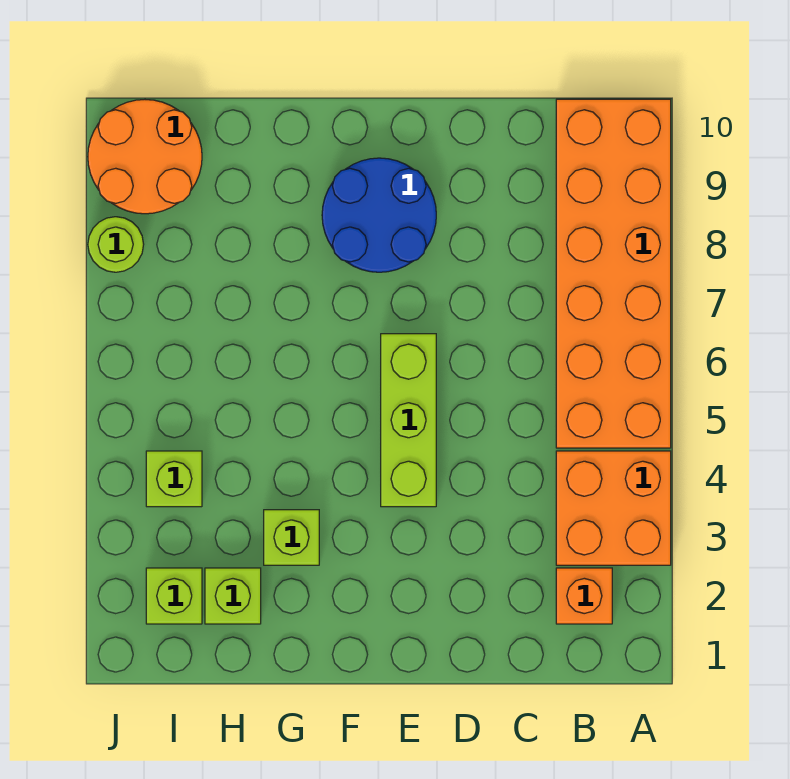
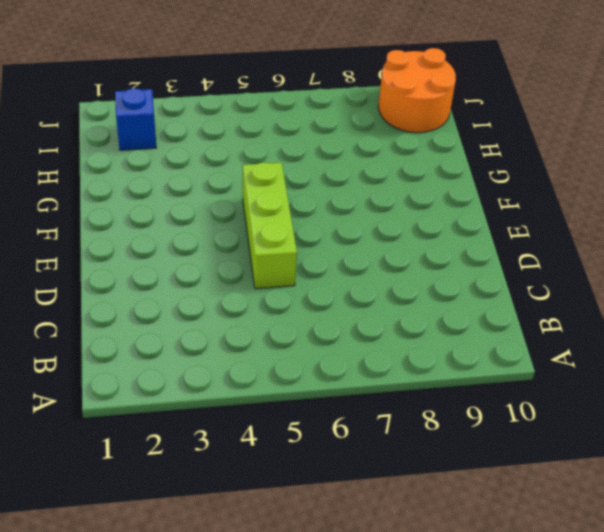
lime 1x3 brick [243,162,297,289] -> lime 1x3 brick turned to [381,334,436,507]
blue 1x1 brick [115,88,157,150] -> lime 1x1 brick [146,568,202,624]
none -> orange 2x2 brick [556,451,671,565]
none -> orange 2x6 brick [556,99,671,448]

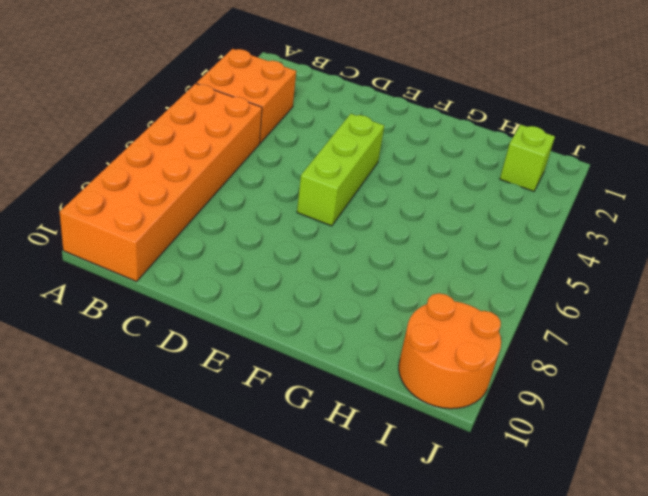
none -> orange 1x1 brick [556,568,612,624]
none -> blue 2x2 round brick [322,158,436,272]

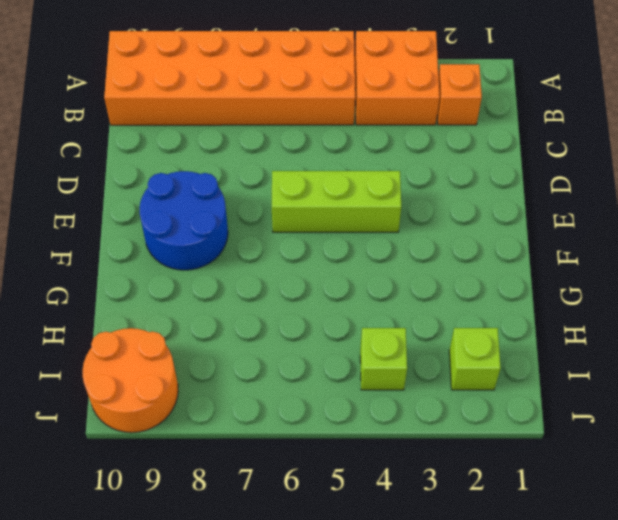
none -> lime 1x1 brick [264,510,319,565]
none -> lime 1x1 brick [205,568,261,624]

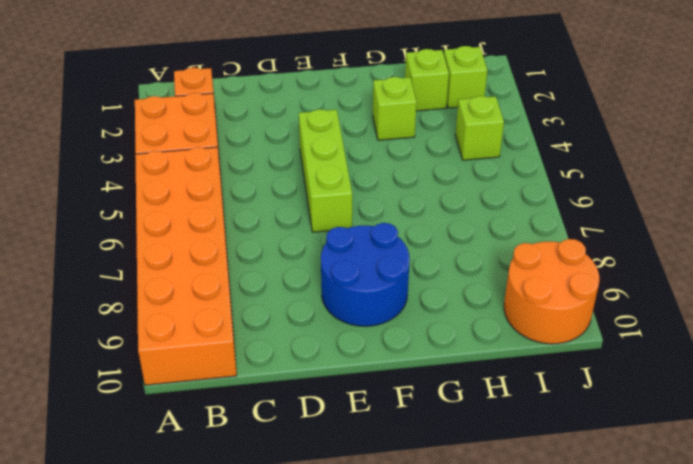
none -> lime 1x1 round brick [88,217,144,272]

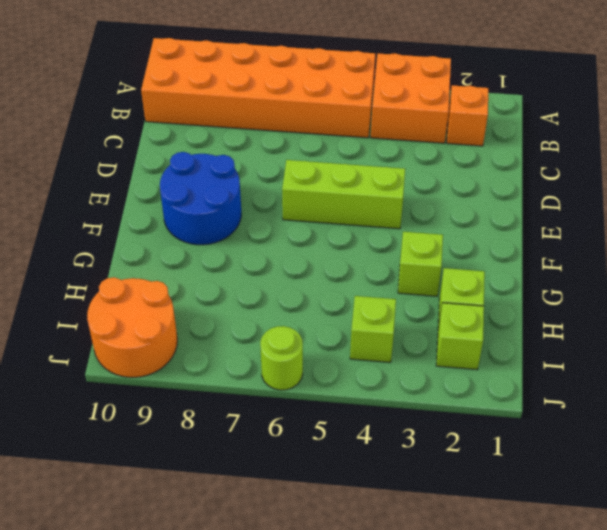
lime 1x1 round brick [260,326,303,390] -> lime 1x1 round brick moved to [88,217,144,272]

